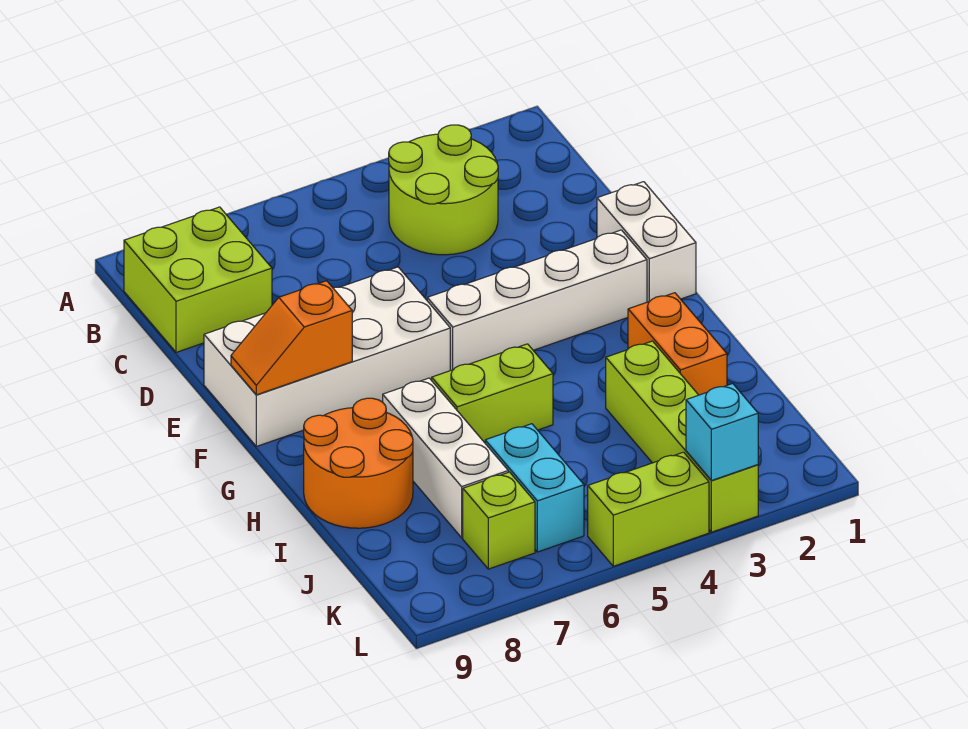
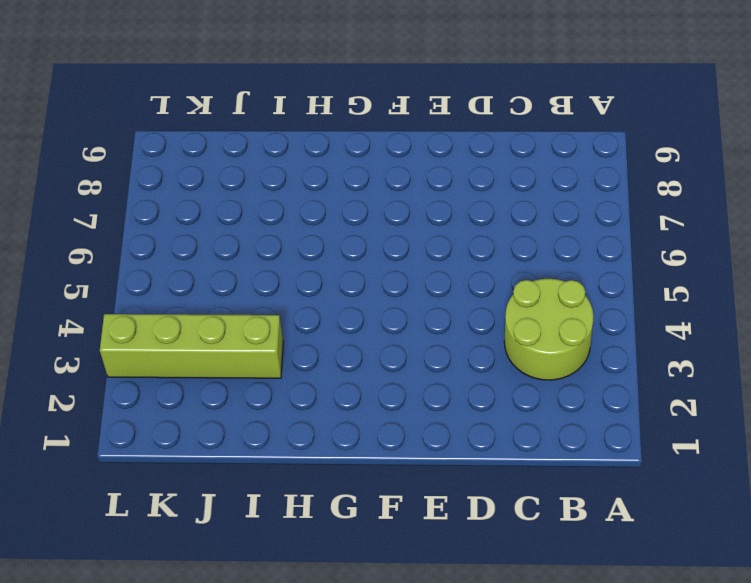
none -> lime 2x2 brick [124,207,272,352]
none -> white 1x2 brick [597,182,696,302]
none -> white 2x4 brick [204,267,450,446]

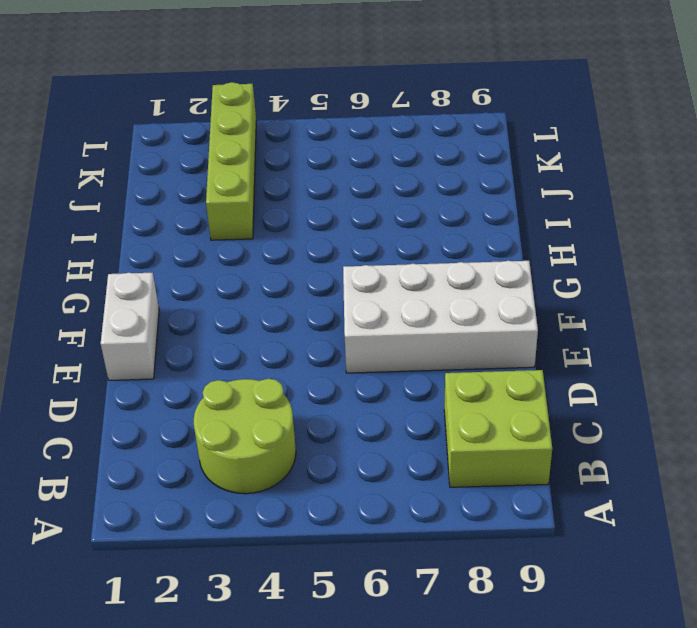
none -> white 1x4 brick [427,230,647,370]
none -> orange 1x2 brick [628,293,727,395]
none -> lime 1x2 brick [432,344,553,443]

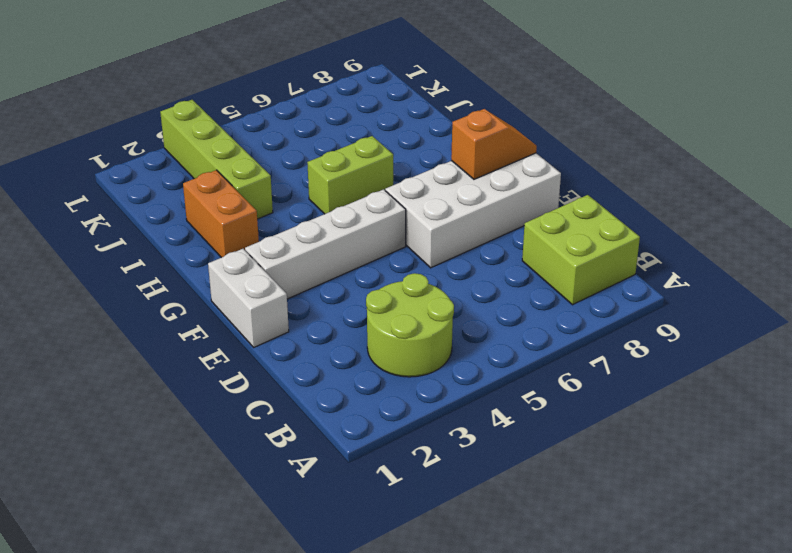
none -> white 1x3 brick [383,378,508,538]
none -> orange 2x2 round brick [304,398,413,528]
none -> cyan 1x2 brick [485,424,584,552]

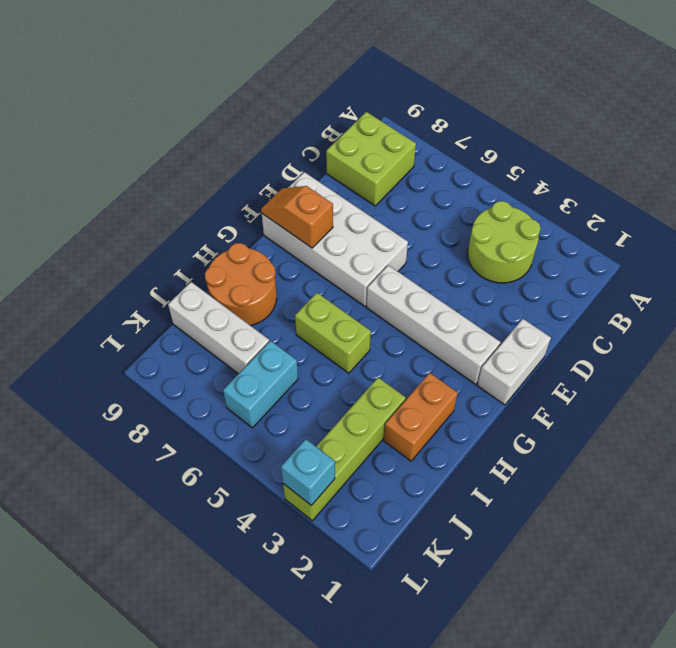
white 1x3 brick [168,282,269,374] -> white 1x3 brick turned to [383,378,508,538]
none -> lime 1x1 brick [463,472,535,569]
none -> lime 1x2 brick [588,452,709,566]

